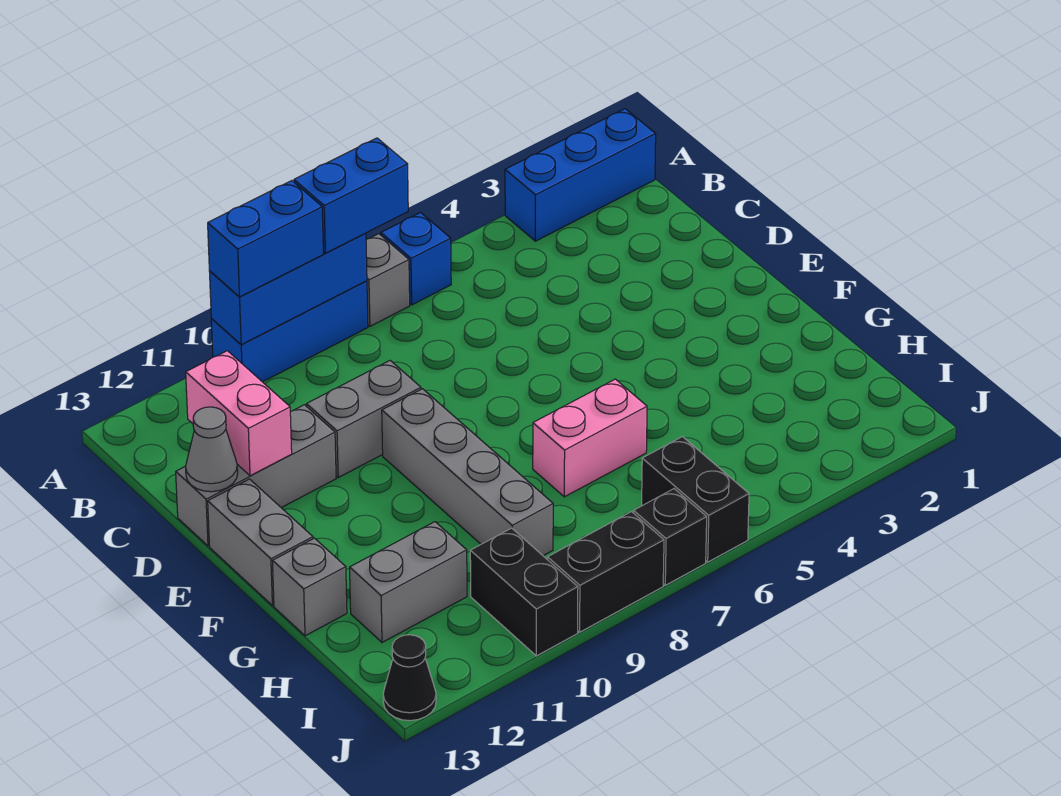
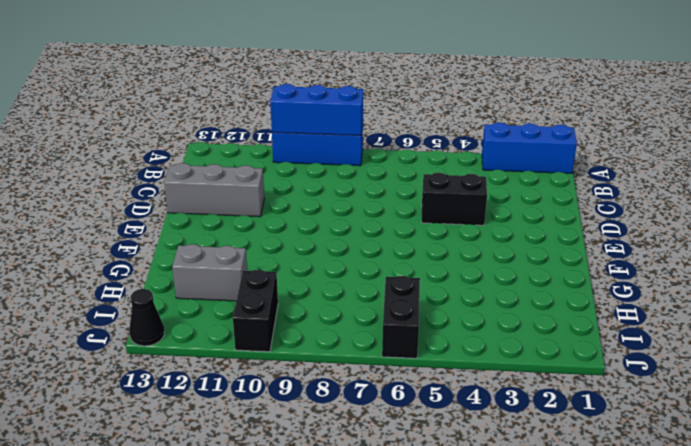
black 1x2 brick [422,173,487,225] -> black 1x2 brick moved to [548,512,664,632]
none -> blue 1x1 brick [381,213,451,305]
none -> grey 1x1 brick [366,234,410,326]
none -> grey 1x2 brick [306,361,421,478]

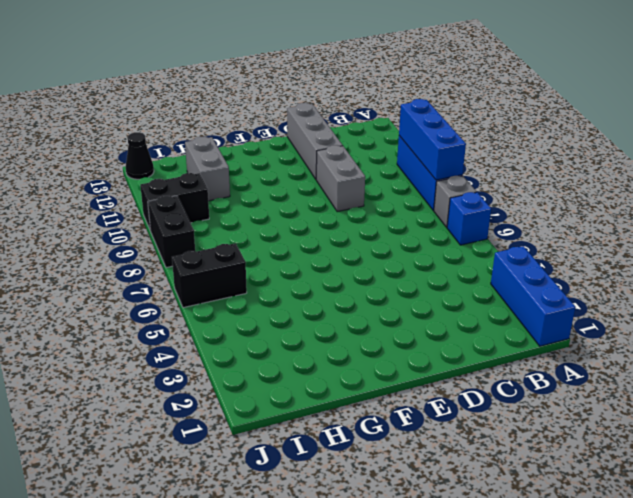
none -> grey 1x4 brick [382,389,553,556]
none -> grey 1x2 brick [208,479,313,606]
none -> pink 1x2 brick [533,379,647,497]

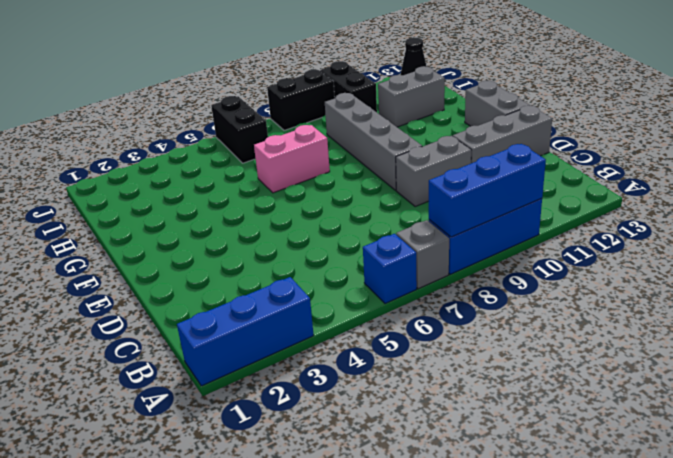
none -> grey 1x1 brick [273,538,347,636]
none -> black 1x1 brick [634,489,707,585]
none -> pink 1x2 brick [186,351,292,476]

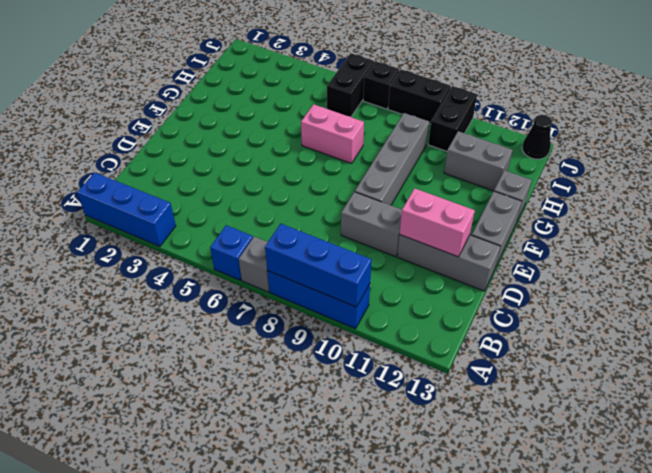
pink 1x2 brick [399,188,475,257] -> pink 1x2 brick turned to [186,351,292,476]
none -> grey 1x1 cone [186,407,238,492]
none -> blue 1x2 brick [294,138,408,253]
none -> blue 1x2 brick [208,181,323,297]

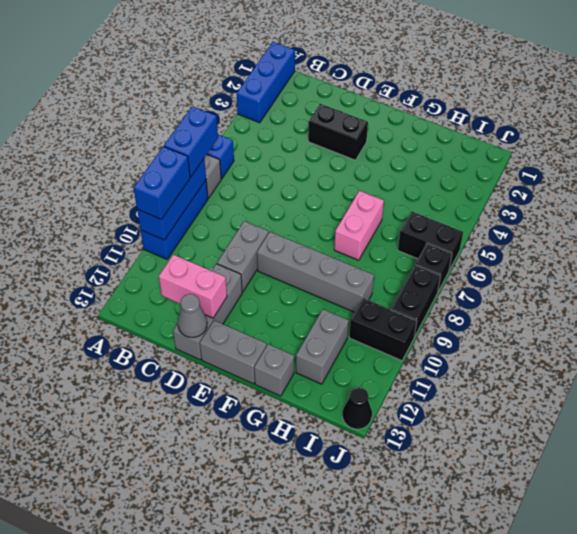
black 1x2 brick [308,104,368,160] -> none

